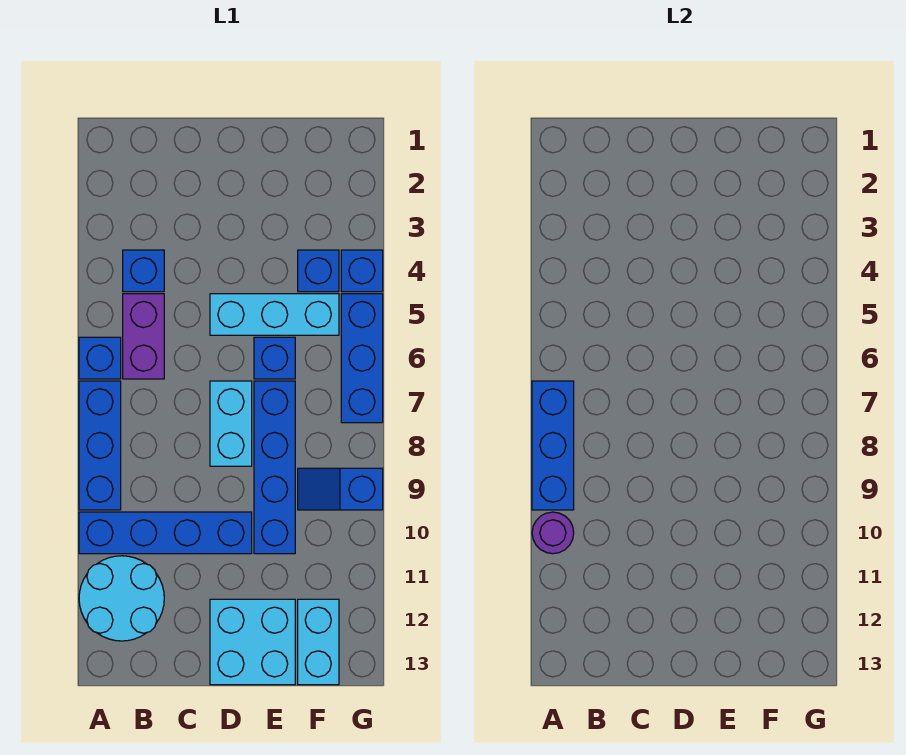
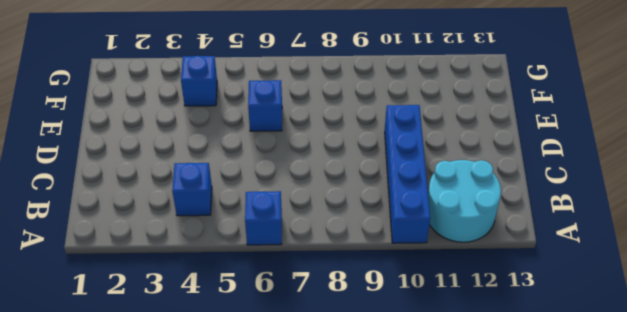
none -> blue 1x3 brick [79,381,121,510]
none -> purple 1x2 brick [123,294,164,379]
none -> cyan 1x3 brick [210,294,339,335]

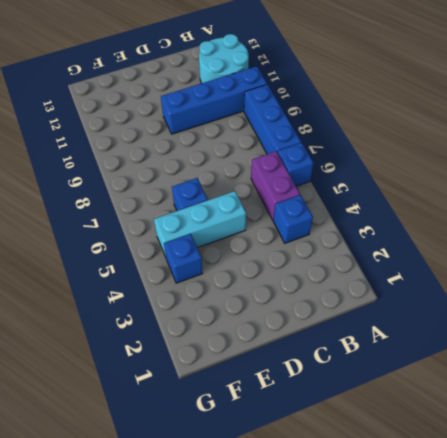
none -> cyan 1x2 brick [210,381,252,466]
none -> cyan 2x2 brick [210,599,295,685]
none -> blue 1x4 brick [254,381,295,554]

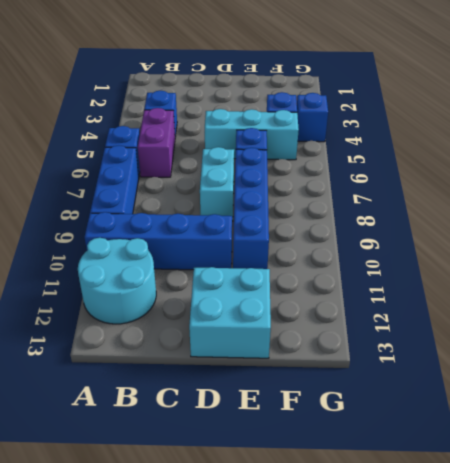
none -> blue 1x2 slope [298,468,383,510]
none -> cyan 1x2 brick [298,599,339,685]
none -> blue 1x3 brick [341,294,383,423]

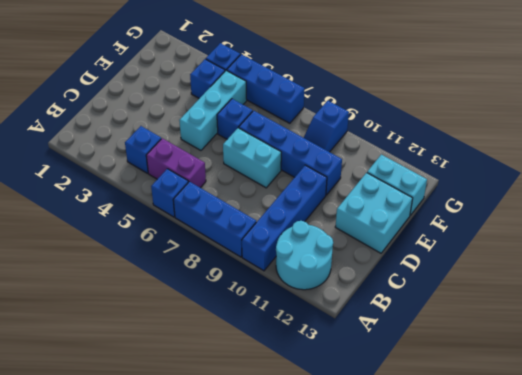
none -> blue 1x3 brick [532,381,574,510]
none -> purple 1x1 round brick [532,512,574,554]

